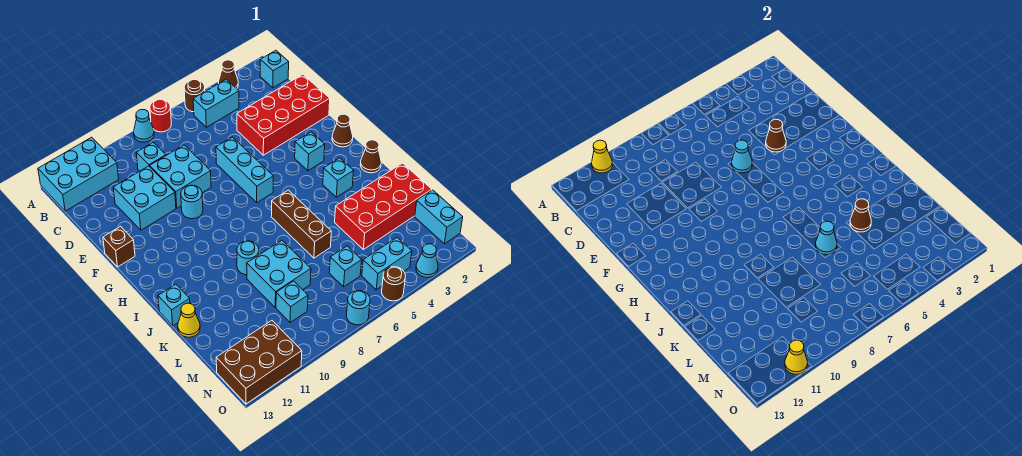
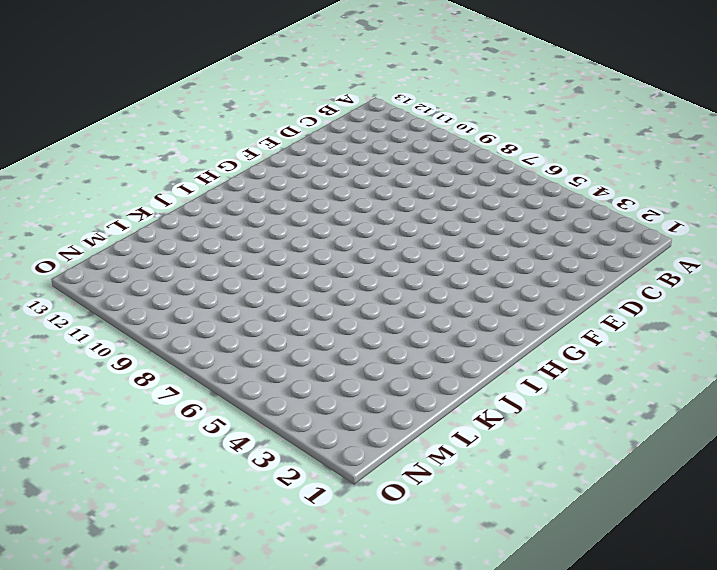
none -> brown 1x1 cone [218,60,238,89]
none -> brown 1x1 round brick [184,80,205,112]
none -> red 1x1 round brick [150,99,171,132]
none -> cyan 1x1 cone [134,110,154,142]

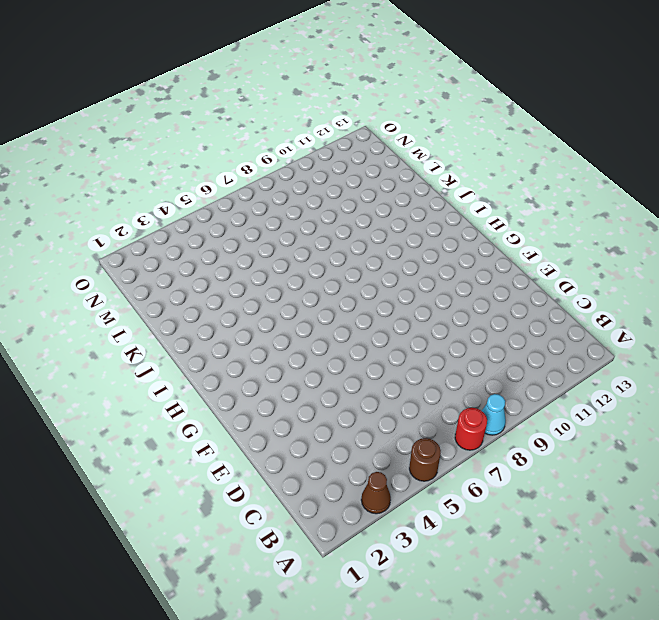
none -> cyan 2x3 brick [38,137,119,211]
none -> cyan 1x1 brick [260,50,289,88]
none -> cyan 1x2 brick [193,79,239,127]
none -> cyan 1x1 brick [136,143,166,171]

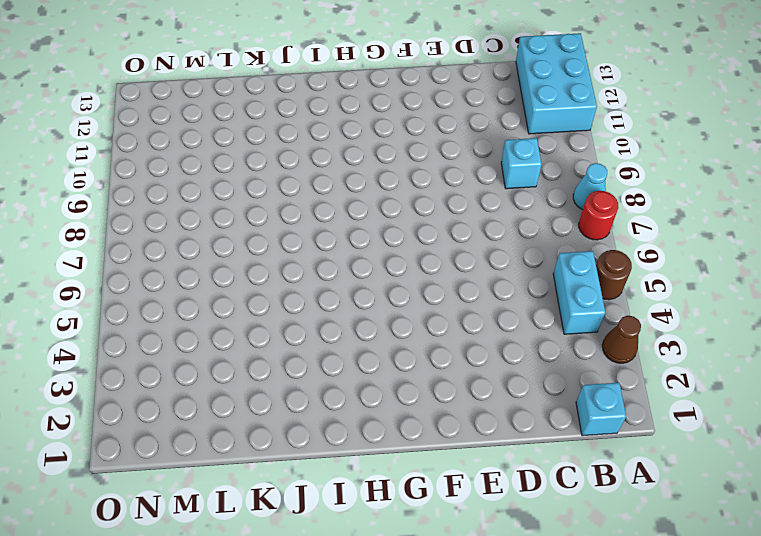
none -> red 2x4 brick [237,74,330,155]
none -> cyan 2x2 brick [150,145,211,208]
none -> cyan 2x2 brick [113,166,176,230]
none -> cyan 1x3 brick [216,137,273,203]

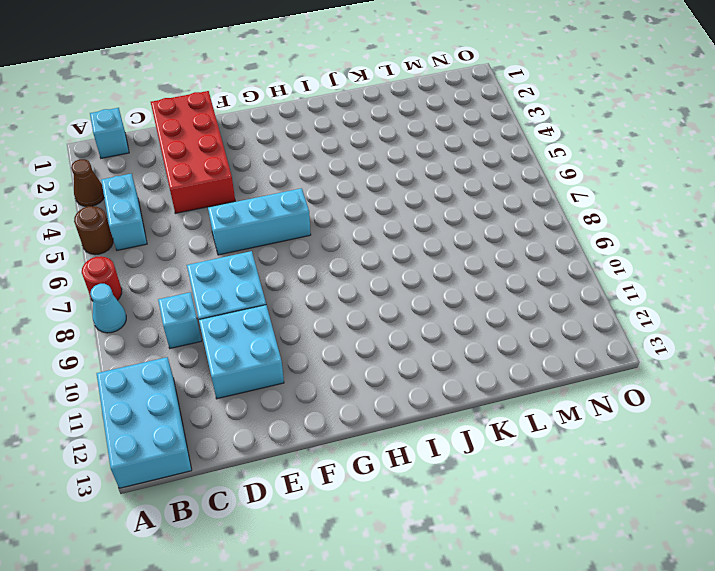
none -> cyan 1x1 round brick [181,185,203,219]
none -> brown 1x1 brick [103,226,135,267]
none -> brown 1x1 cone [332,114,353,147]
none -> cyan 1x1 brick [295,132,325,171]

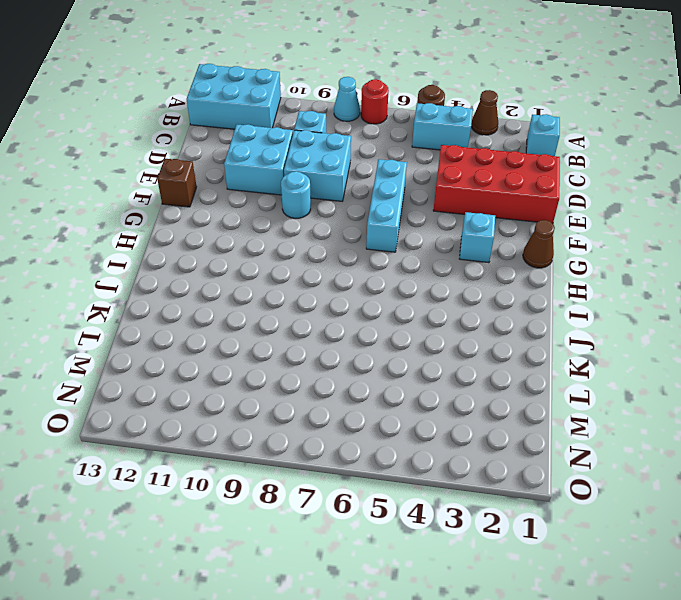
none -> brown 1x1 cone [360,140,381,173]
none -> cyan 1x1 brick [323,158,354,197]
none -> brown 1x3 brick [271,190,331,258]
none -> cyan 1x1 round brick [237,241,259,275]

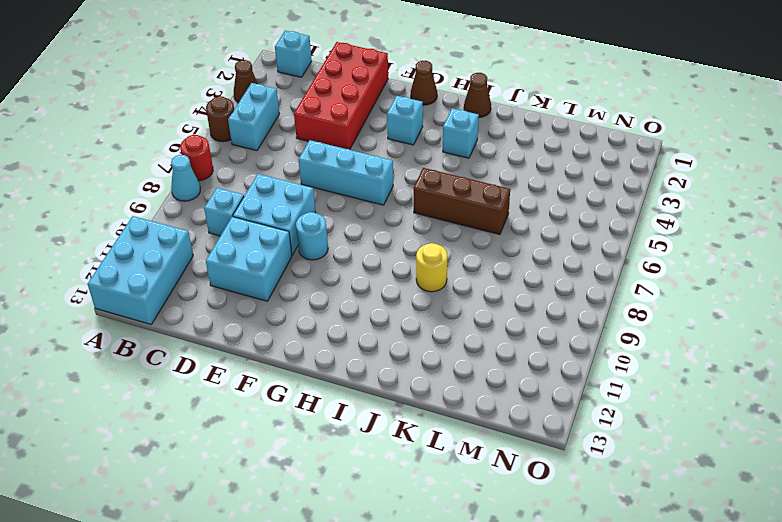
yellow 1x1 round brick [416,243,447,292] -> cyan 1x1 round brick [237,241,259,275]
none -> brown 1x1 brick [103,226,135,267]
none -> cyan 1x1 brick [158,284,190,326]
none -> red 2x4 brick [335,163,432,249]
none -> cyan 2x2 brick [247,241,311,307]

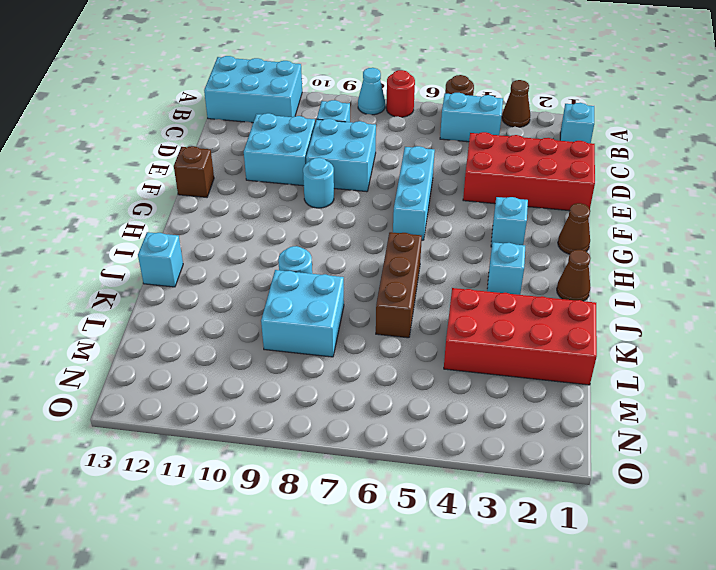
none -> yellow 1x1 cone [178,303,200,337]
none -> cyan 1x2 brick [415,190,463,244]
none -> cyan 1x1 brick [329,246,362,287]
none -> cyan 1x1 brick [276,281,308,323]

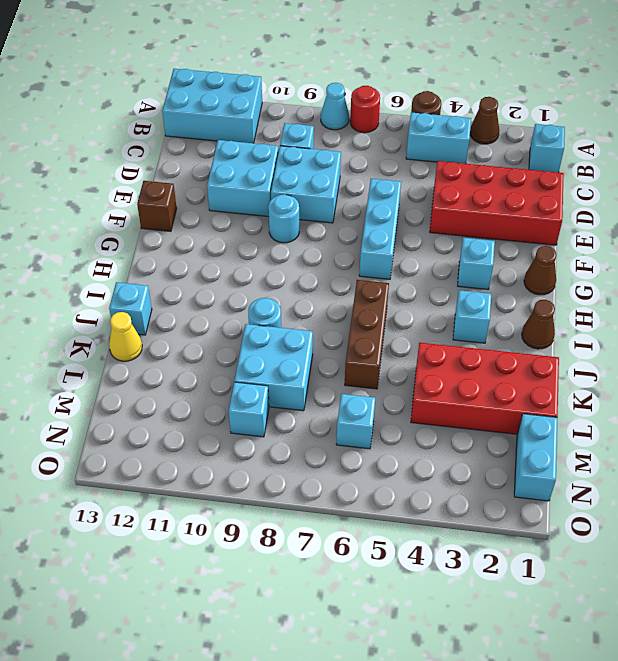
none -> cyan 1x2 brick [362,237,412,290]
none -> brown 2x3 brick [216,321,302,404]
none -> cyan 1x1 cone [416,244,438,278]
none -> brown 1x1 round brick [382,267,406,301]

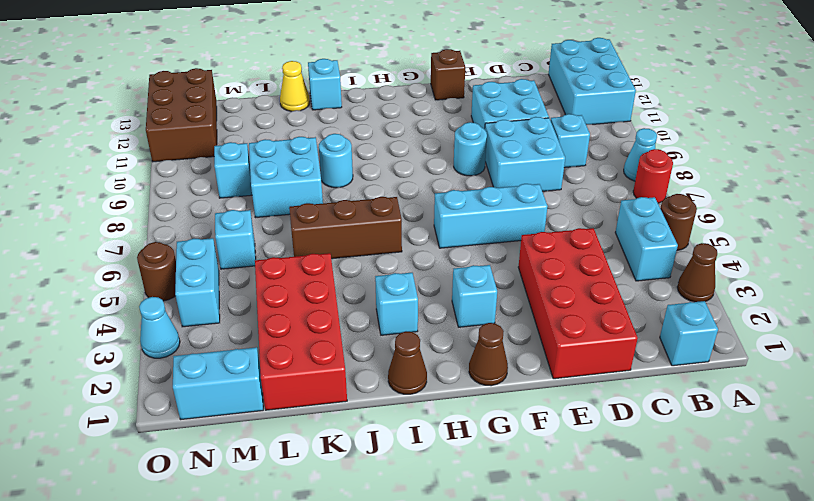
none -> cyan 1x1 round brick [347,291,370,325]
none -> yellow 1x1 cone [592,140,613,173]
none -> brown 1x1 cone [766,119,786,152]
none -> cyan 1x1 cone [732,140,752,173]

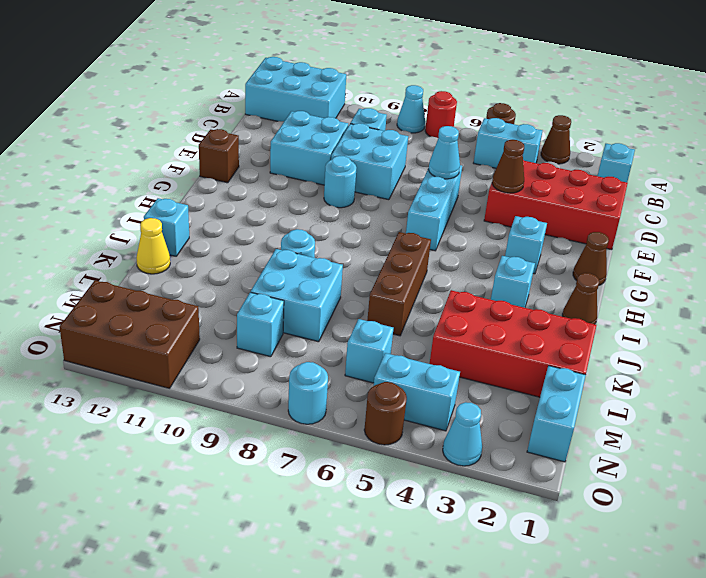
none -> yellow 1x1 cone [592,140,613,173]
none -> brown 1x1 cone [850,199,871,232]
none -> cyan 1x1 cone [816,221,837,255]
none -> yellow 1x1 cone [785,340,808,374]

